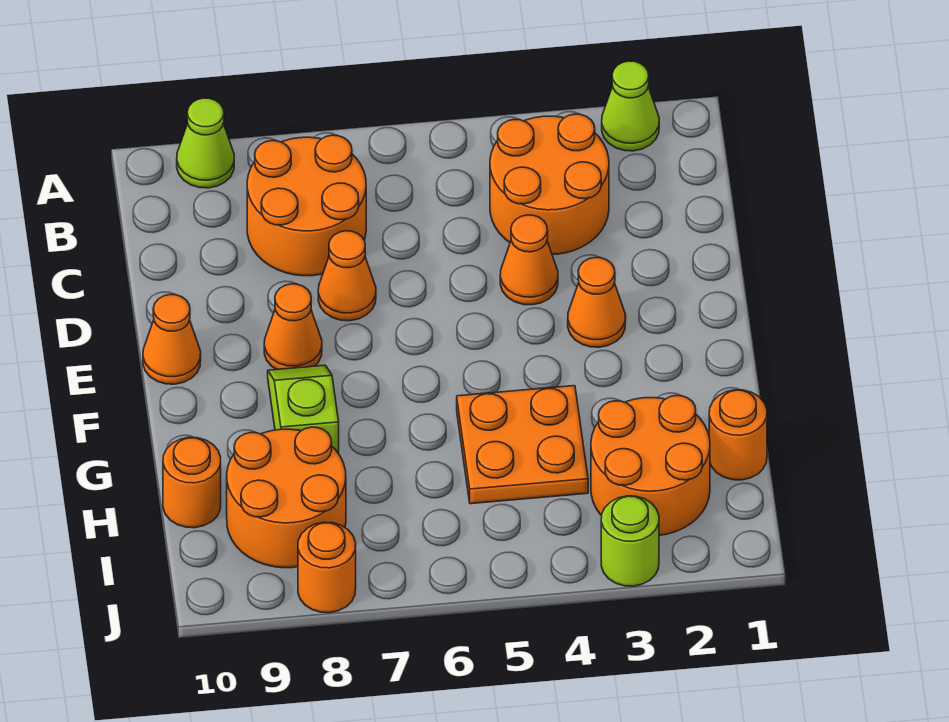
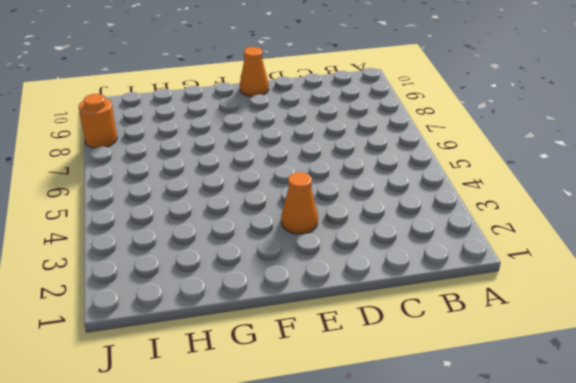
none -> lime 1x1 cone [602,61,659,151]
none -> lime 1x1 cone [177,98,234,188]
none -> orange 2x2 round brick [490,114,609,255]

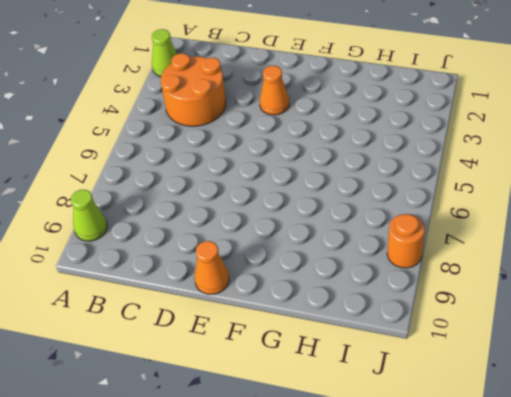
none -> orange 2x2 round brick [247,135,366,276]
none -> orange 1x1 cone [500,215,558,305]
none -> orange 1x1 cone [318,231,376,321]

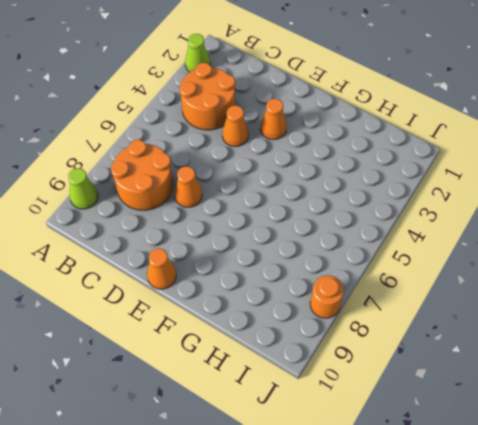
none -> orange 1x1 cone [264,284,322,369]
none -> lime 1x2 slope [268,365,339,454]
none -> orange 2x2 plate [457,386,588,504]

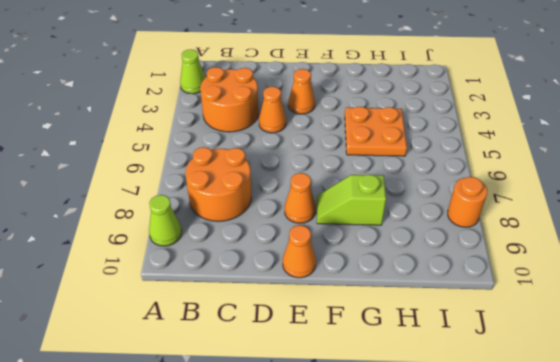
none -> orange 1x1 cone [318,231,376,321]
none -> orange 1x1 round brick [709,390,767,480]
none -> orange 2x2 round brick [591,396,710,535]

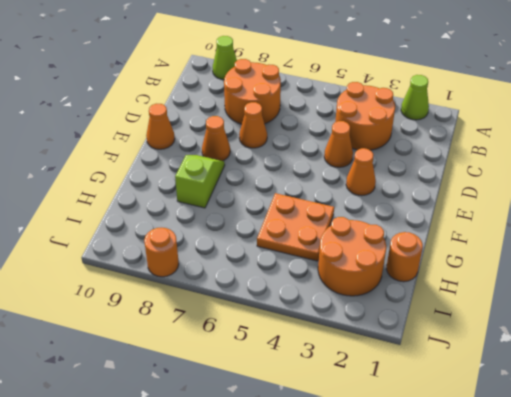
none -> orange 2x2 round brick [227,427,346,568]
none -> orange 1x1 round brick [163,437,221,528]
none -> lime 1x1 round brick [601,496,659,586]

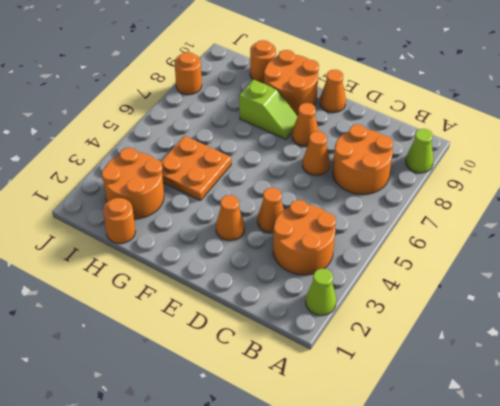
orange 2x2 round brick [264,50,319,115] -> orange 2x2 round brick moved to [227,427,346,568]
none -> lime 1x1 round brick [601,496,659,586]

